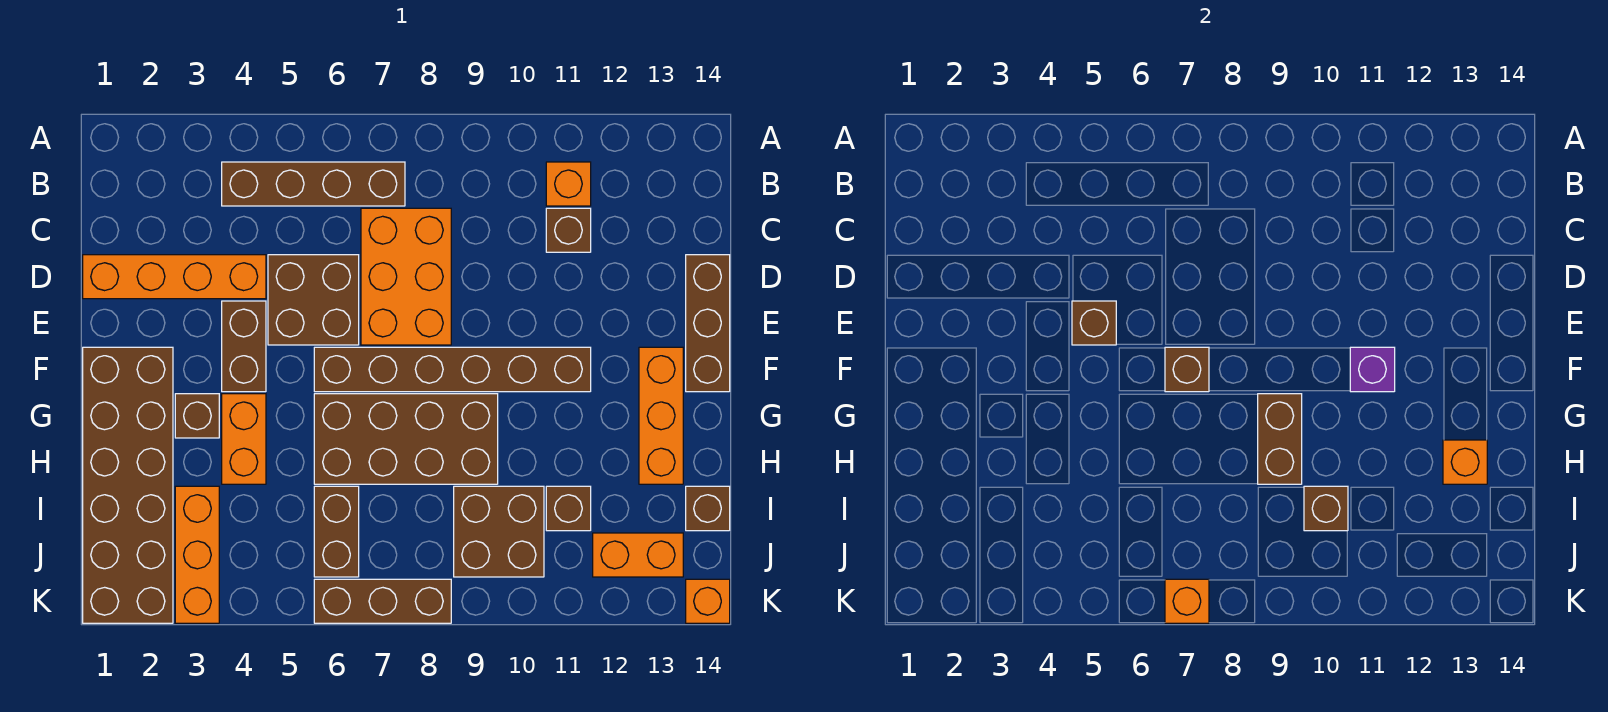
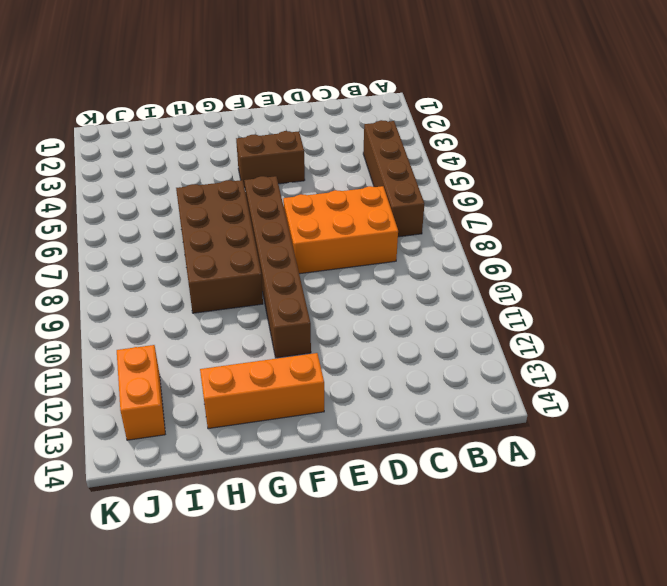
none -> orange 1x1 brick [546,162,591,206]
none -> brown 1x1 brick [546,208,591,252]
none -> orange 1x4 brick [83,255,266,299]

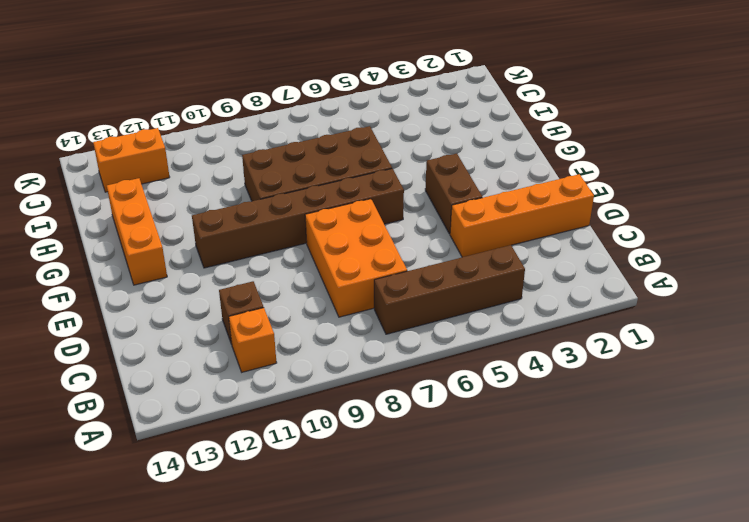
none -> brown 2x2 brick [268,255,359,345]
none -> brown 1x3 brick [686,255,730,392]
none -> brown 2x6 brick [83,347,173,623]

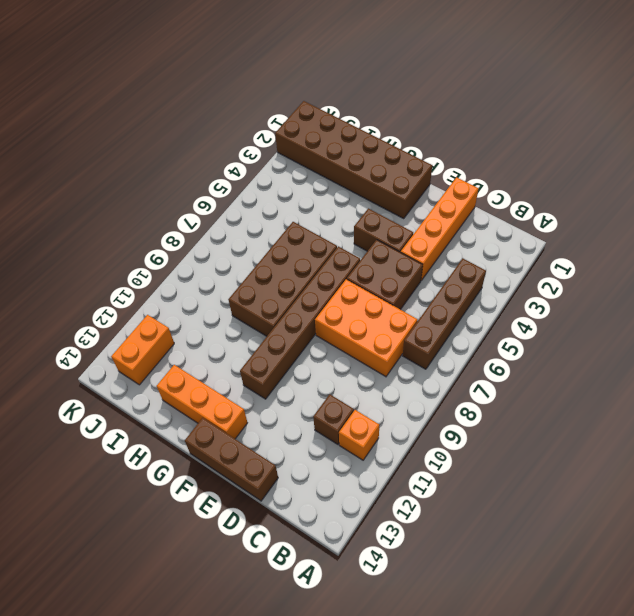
none -> brown 1x1 brick [175,394,219,438]
none -> orange 1x2 brick [222,394,266,484]
none -> orange 1x3 brick [175,486,219,623]

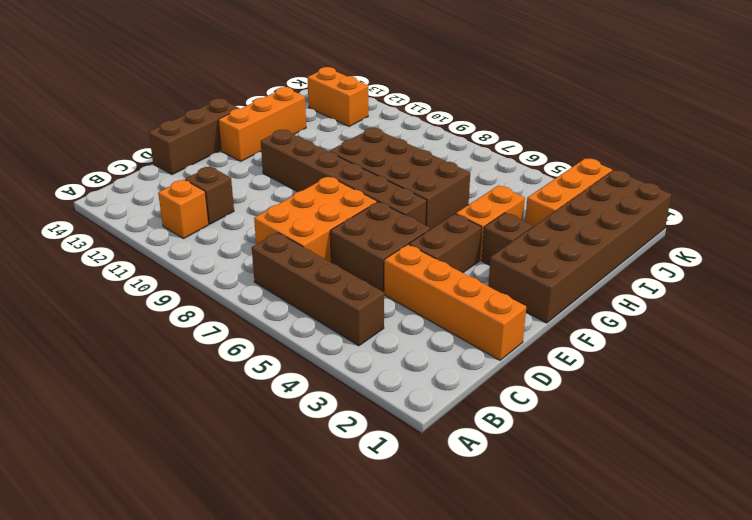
none -> brown 1x2 brick [314,486,359,577]
none -> brown 2x2 brick [454,486,544,577]
none -> brown 1x1 brick [546,486,591,531]

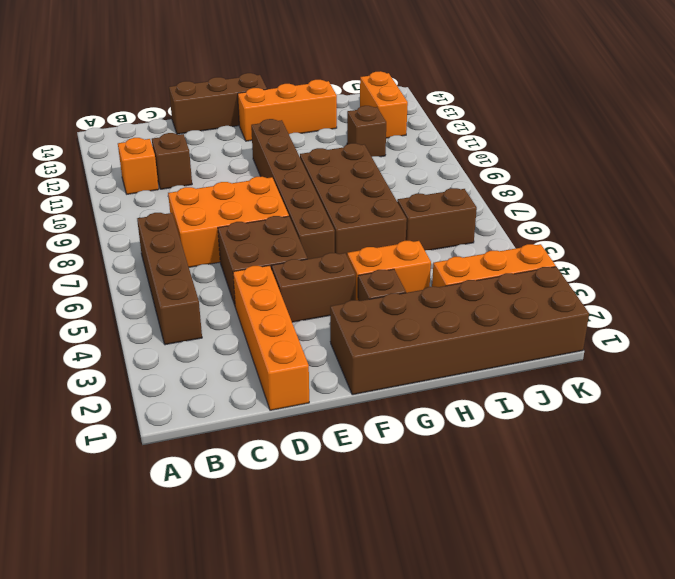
none -> brown 2x2 brick [454,486,544,577]
none -> brown 1x1 brick [686,486,730,531]
none -> brown 1x3 brick [314,579,451,623]

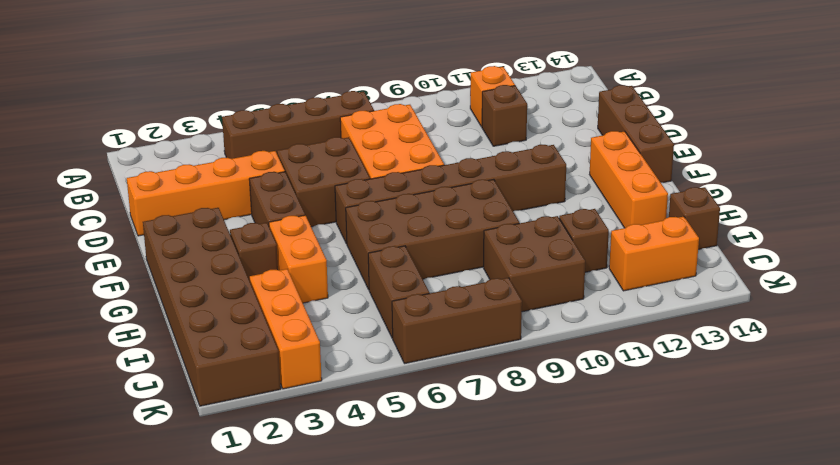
none -> orange 1x1 brick [686,579,730,623]
none -> brown 1x1 brick [1072,301,1116,345]
none -> brown 1x1 brick [1165,347,1209,392]

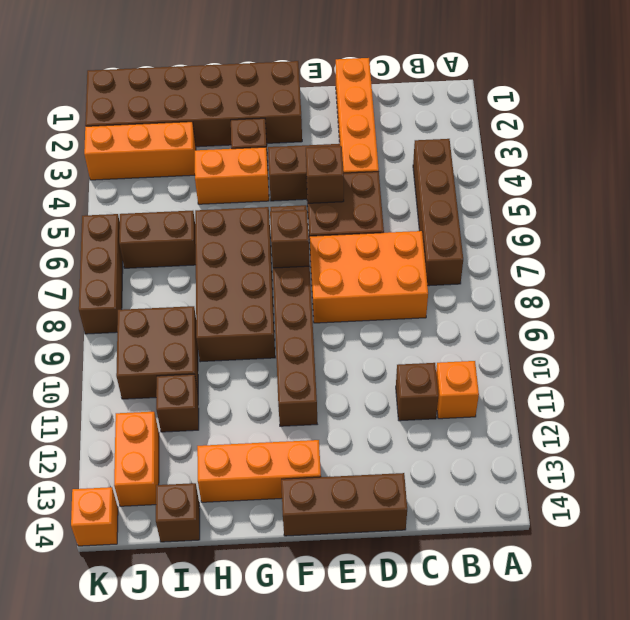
none -> purple 1x1 brick [1350,347,1395,392]
none -> brown 1x2 brick [1258,394,1302,484]
none -> orange 1x1 brick [1443,440,1487,484]

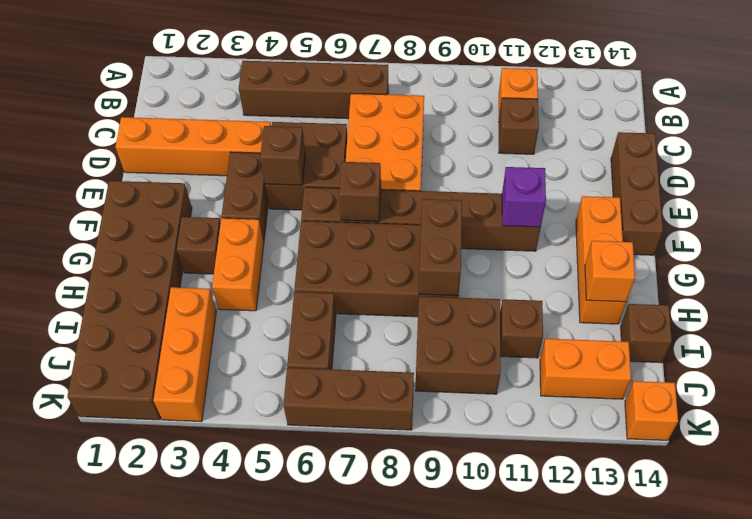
none -> brown 1x1 brick [1304,486,1348,531]
none -> orange 1x1 brick [1165,579,1209,623]

